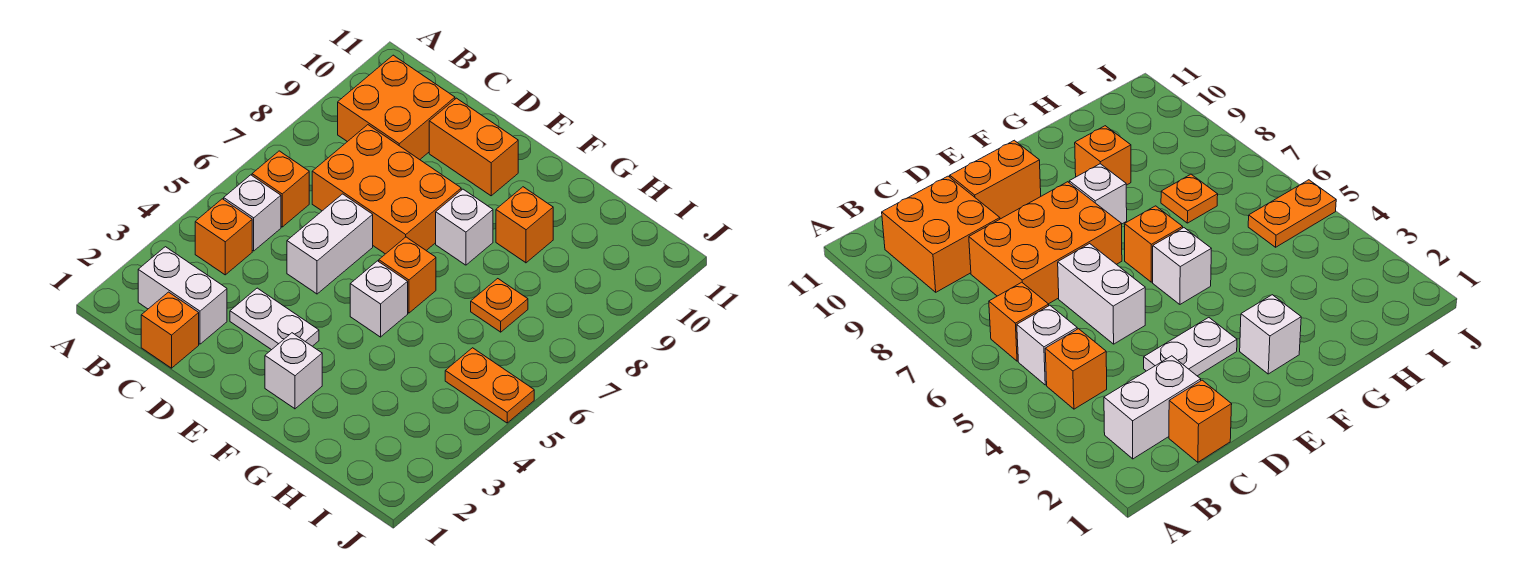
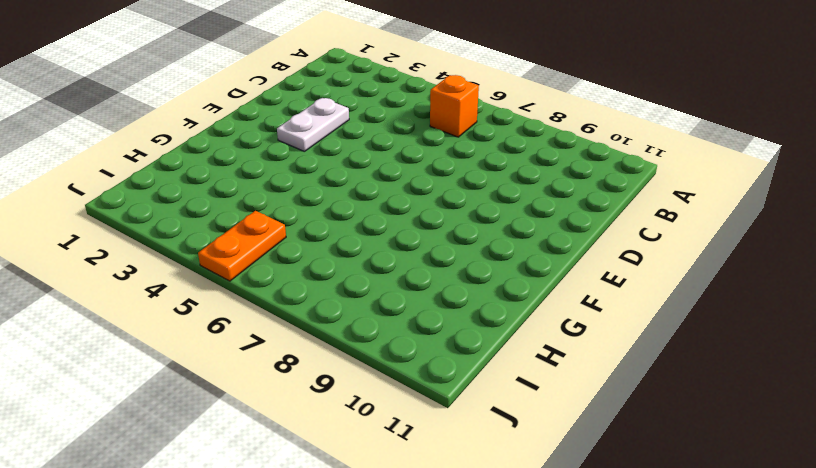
none -> white 1x2 brick [138,247,227,344]
none -> orange 1x1 brick [195,199,252,275]
none -> white 1x1 brick [224,175,281,251]

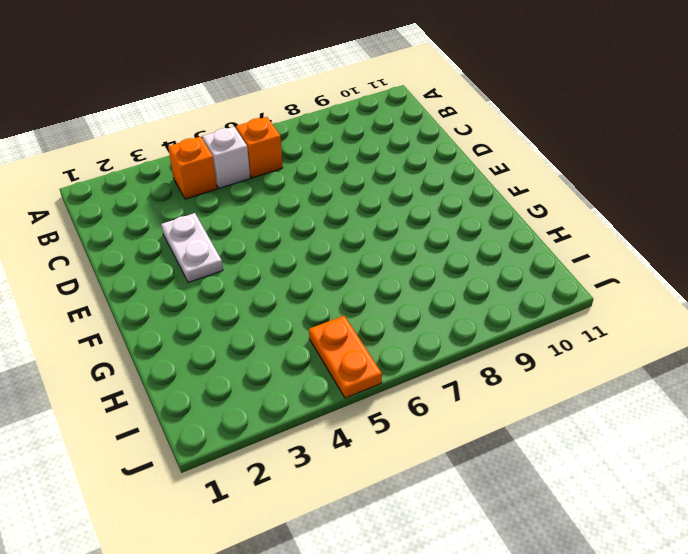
none -> white 1x2 brick [138,247,227,344]
none -> orange 2x2 brick [338,55,455,160]
none -> orange 1x1 brick [141,292,199,368]

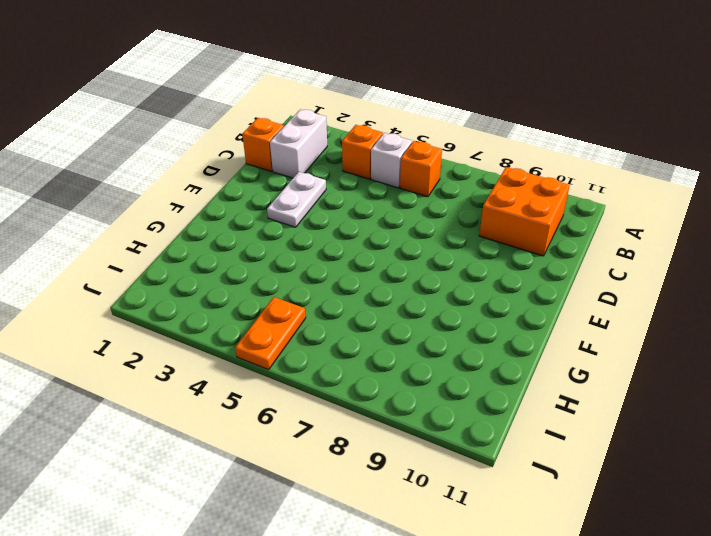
none -> orange 2x3 brick [312,125,461,254]
none -> white 1x2 brick [287,194,373,294]
none -> orange 1x2 brick [429,98,518,196]

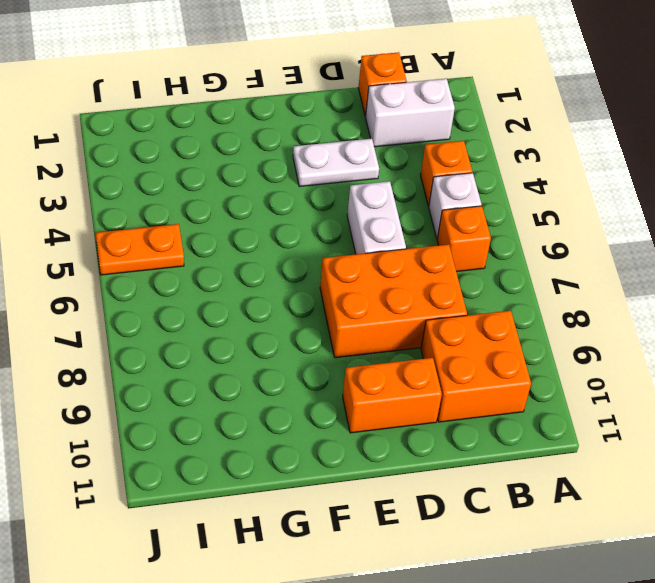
none -> white 1x1 brick [265,333,322,409]
none -> white 1x1 brick [350,261,408,337]
none -> orange 1x1 brick [379,237,436,313]

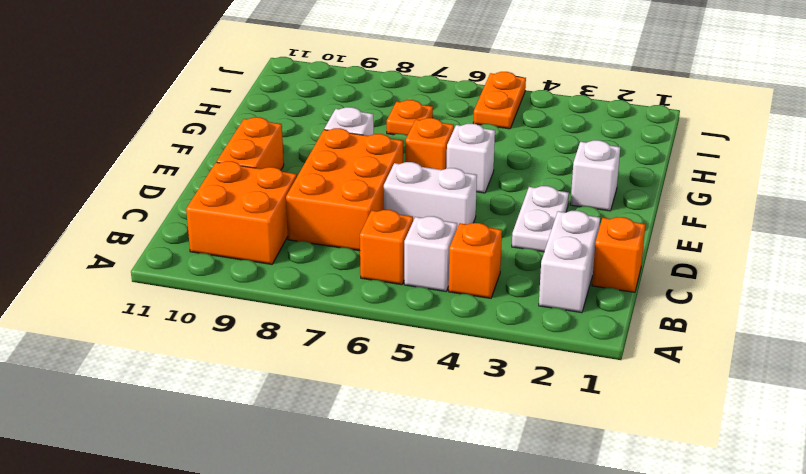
none -> orange 1x1 brick [496,187,553,263]

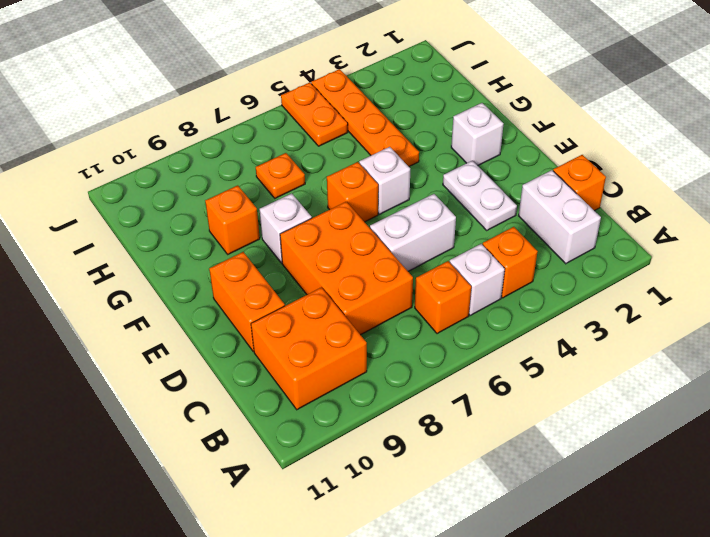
orange 1x4 plate [311,69,419,166] -> none

